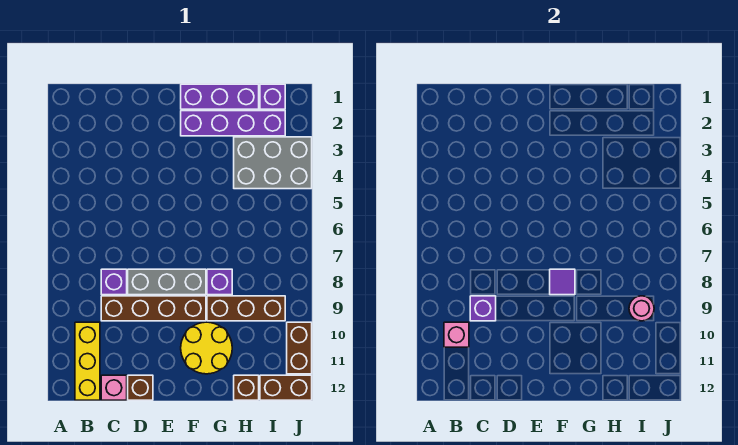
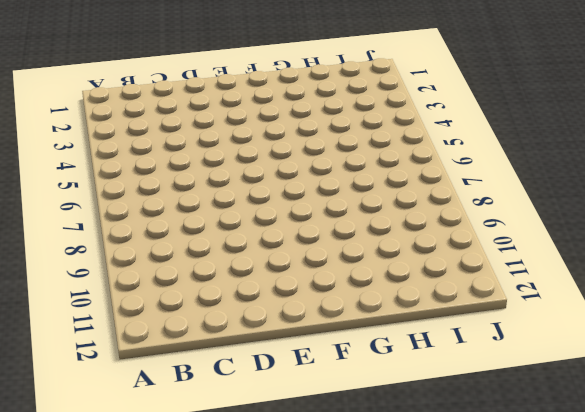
none -> yellow 1x3 brick [75,322,100,400]
none -> purple 1x1 brick [101,269,127,295]
none -> brown 1x4 brick [101,296,206,321]

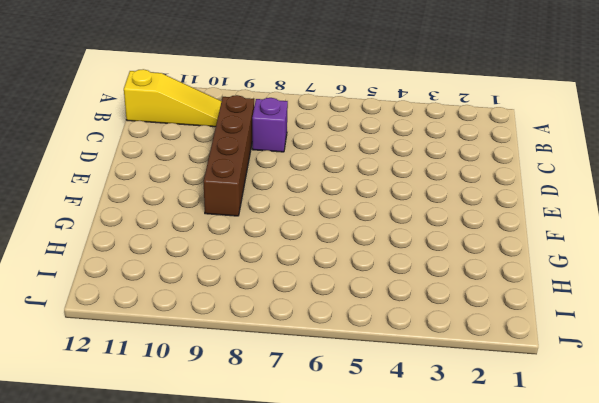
yellow 1x3 slope [124,69,222,127] -> yellow 1x3 brick [75,322,100,400]
none -> pink 1x1 brick [101,375,127,400]
none -> grey 1x3 brick [128,269,206,295]
none -> brown 1x1 brick [128,375,153,400]

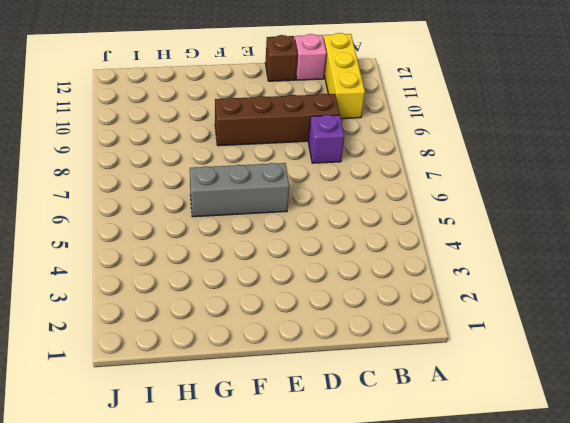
grey 1x3 brick [190,163,289,217] -> grey 1x3 brick moved to [128,269,206,295]
none -> purple 1x3 brick [181,84,259,109]
none -> purple 1x4 brick [181,111,285,136]
none -> yellow 2x2 round brick [181,322,232,374]

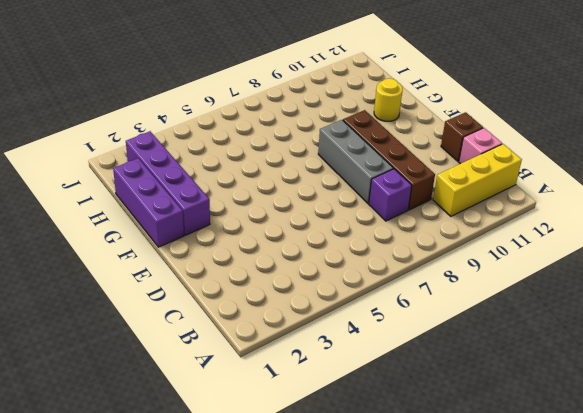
yellow 1x1 round brick [374,78,403,121] -> yellow 2x2 round brick [181,322,232,374]
none -> purple 1x1 brick [207,269,232,295]
none -> brown 1x3 brick [207,296,285,321]
none -> grey 2x3 brick [234,137,312,189]

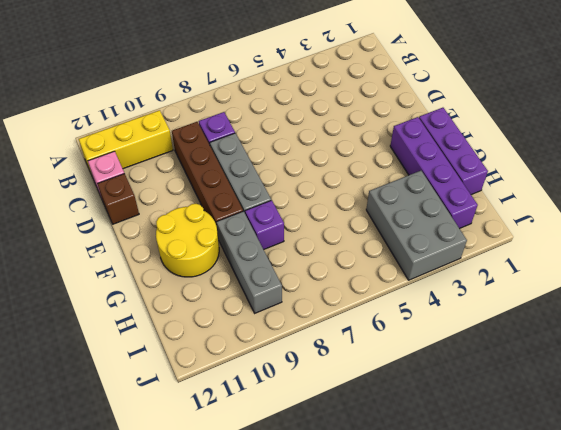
grey 1x3 brick [217,211,282,313] -> brown 1x3 brick [207,296,285,321]
none -> brown 1x1 brick [234,375,259,400]
none -> purple 1x1 brick [260,84,285,109]
none -> brown 1x2 brick [260,375,312,400]

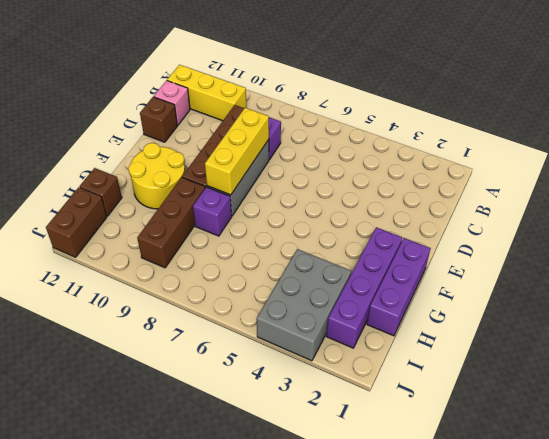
yellow 1x3 brick [205,108,269,195] -> purple 1x1 tile [550,269,575,295]
none -> purple 1x1 brick [260,84,285,109]
none -> brown 1x2 brick [287,322,312,374]
none -> pink 1x1 brick [444,322,469,347]

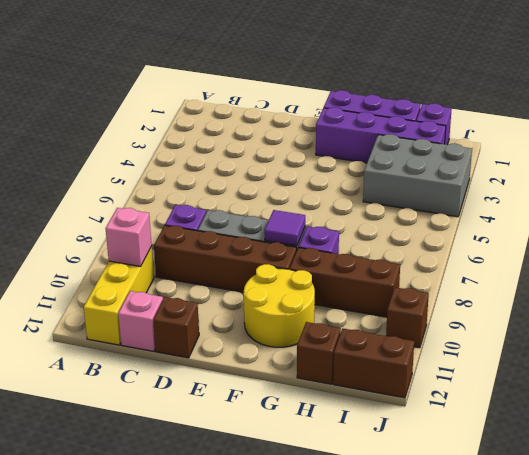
brown 1x1 brick [386,287,429,348] -> brown 1x2 brick [287,322,312,374]
none -> purple 1x1 brick [470,296,496,321]
none -> pink 1x1 round brick [629,296,654,321]

